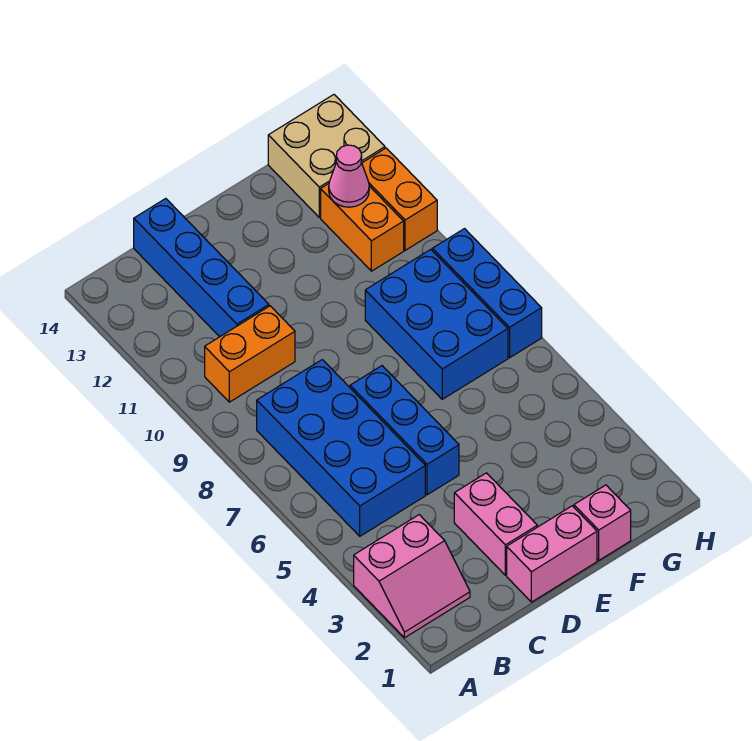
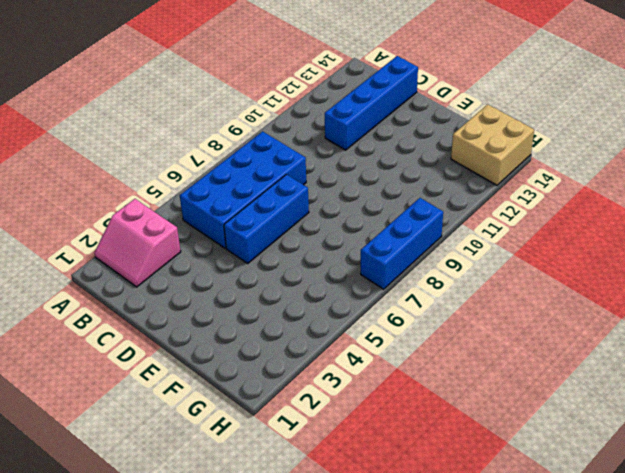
none -> orange 1x2 brick [205,306,295,402]
none -> pink 1x2 brick [507,506,597,602]
none -> pink 1x2 brick [454,473,537,575]

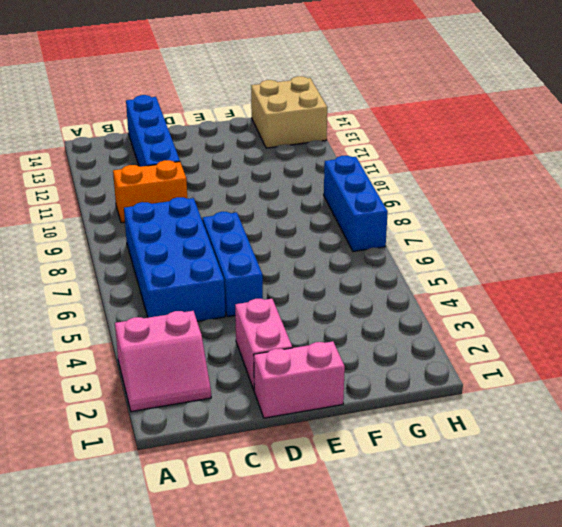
none -> pink 1x1 brick [574,485,631,560]
none -> blue 2x3 brick [365,249,508,399]
none -> orange 1x2 brick [321,184,404,271]

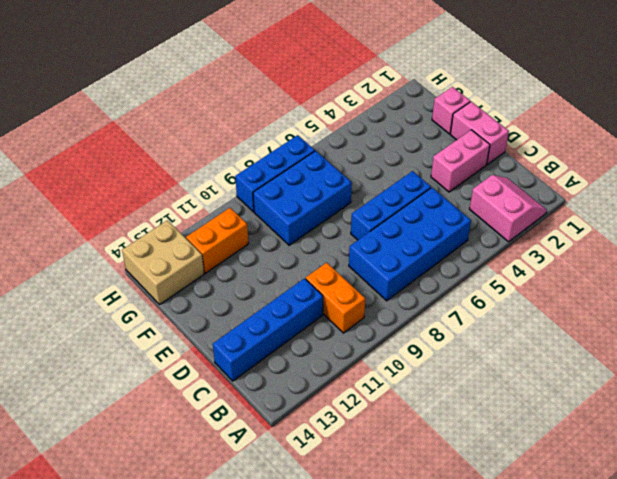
none -> orange 1x2 brick [362,148,437,250]
none -> pink 1x1 cone [329,145,369,207]

